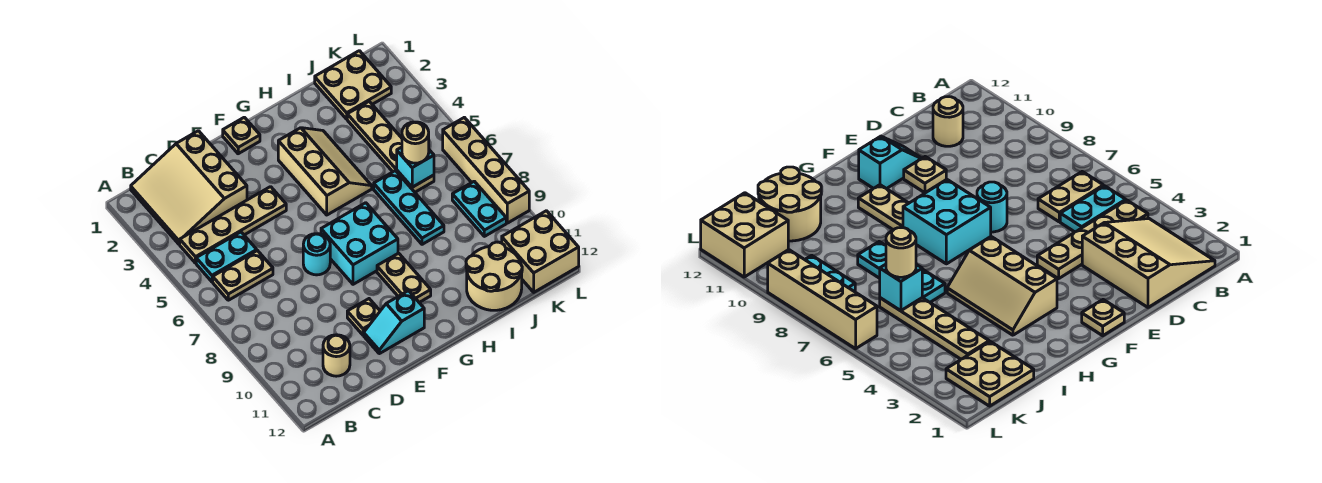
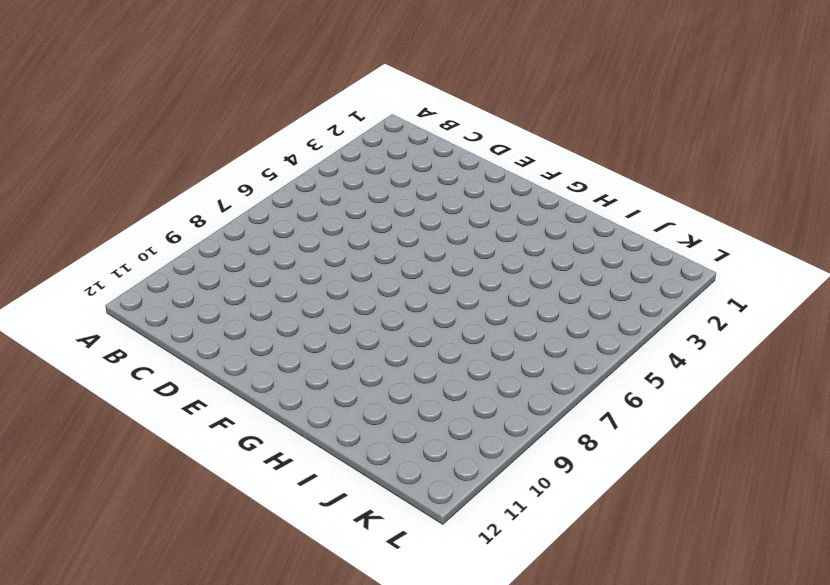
none -> tan 3x3 slope [131,131,247,244]
none -> tan 1x4 plate [180,187,286,263]
none -> cyan 1x2 plate [196,232,257,282]

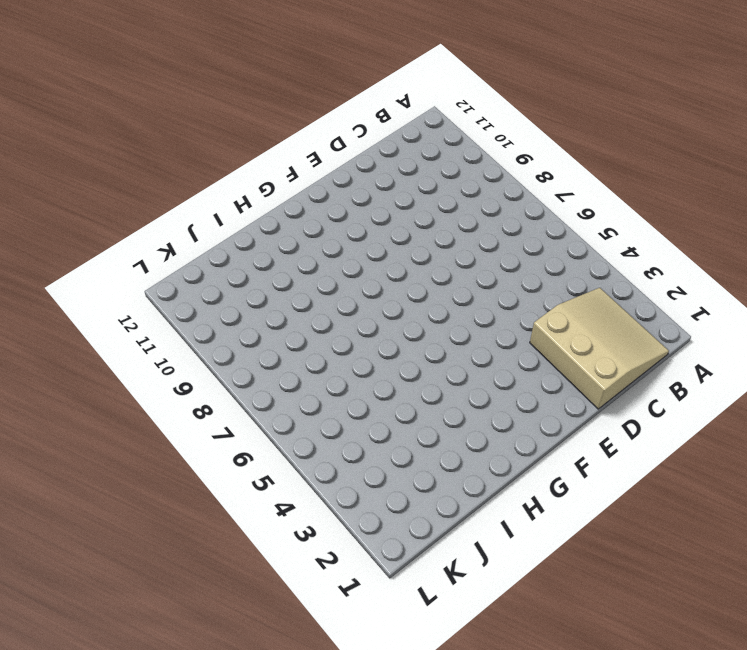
none -> tan 1x4 plate [180,187,286,263]
none -> cyan 1x2 plate [196,232,257,282]
none -> tan 1x2 plate [213,251,273,300]

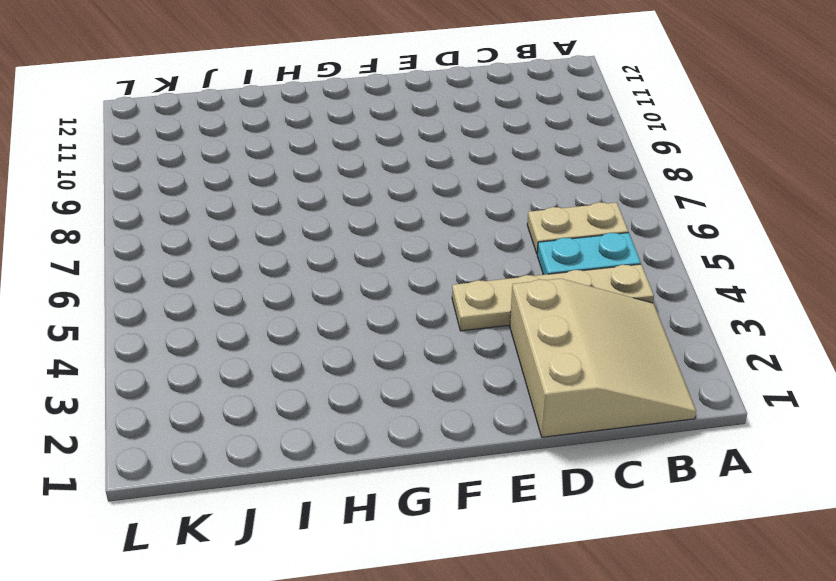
none -> tan 1x1 round brick [323,335,350,376]
none -> cyan 1x1 round brick [303,234,330,275]
none -> tan 1x1 plate [347,299,380,335]

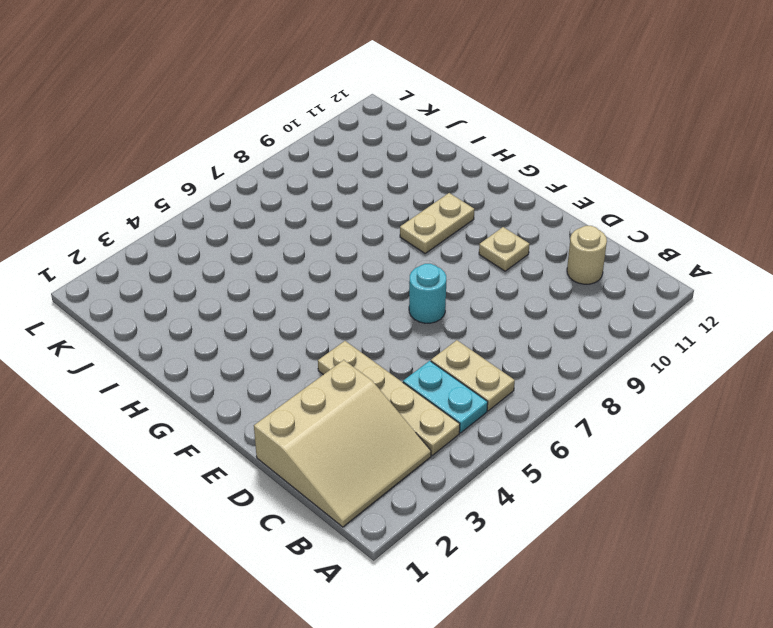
none -> cyan 1x2 slope [364,291,424,354]
none -> tan 1x1 plate [223,117,260,154]
none -> cyan 2x2 brick [321,203,398,284]

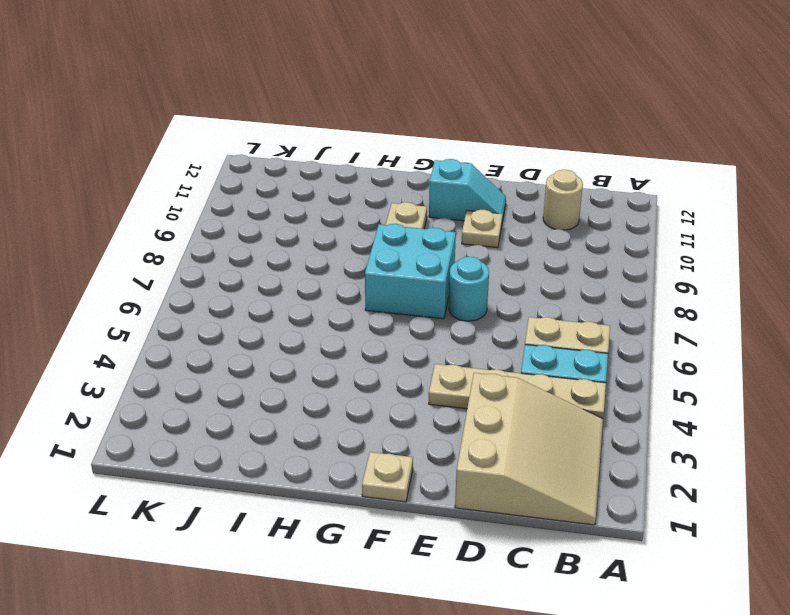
none -> tan 2x3 slope [278,128,372,215]
none -> cyan 1x3 plate [374,171,444,244]
none -> tan 2x2 round brick [466,242,522,310]

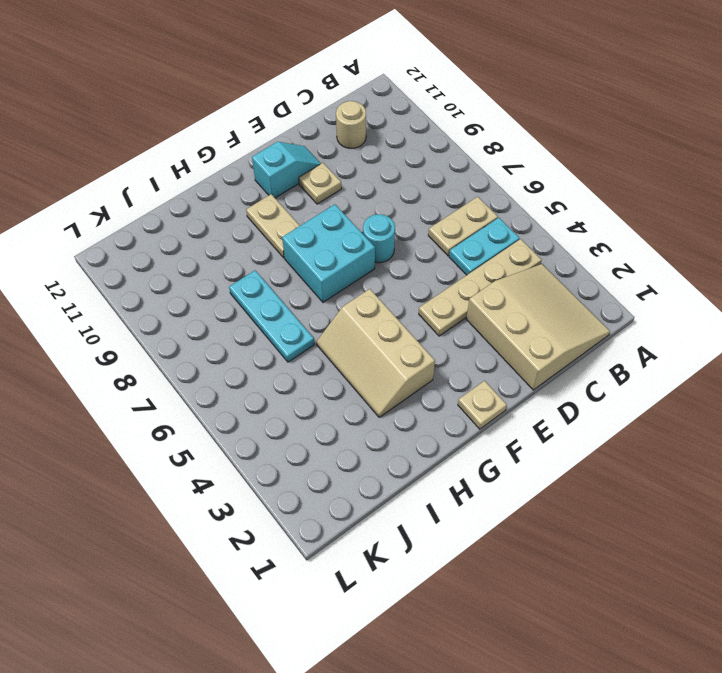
none -> tan 2x2 round brick [466,242,522,310]
none -> tan 2x2 plate [315,51,391,119]
none -> tan 1x4 plate [347,102,434,192]

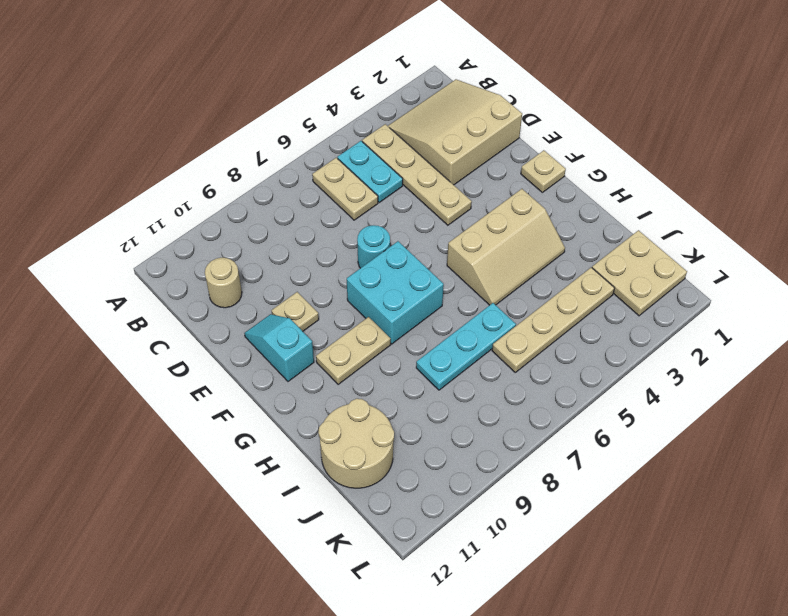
none -> cyan 1x2 plate [452,181,506,236]
none -> tan 2x2 brick [502,211,579,292]
none -> tan 1x4 brick [443,117,529,223]

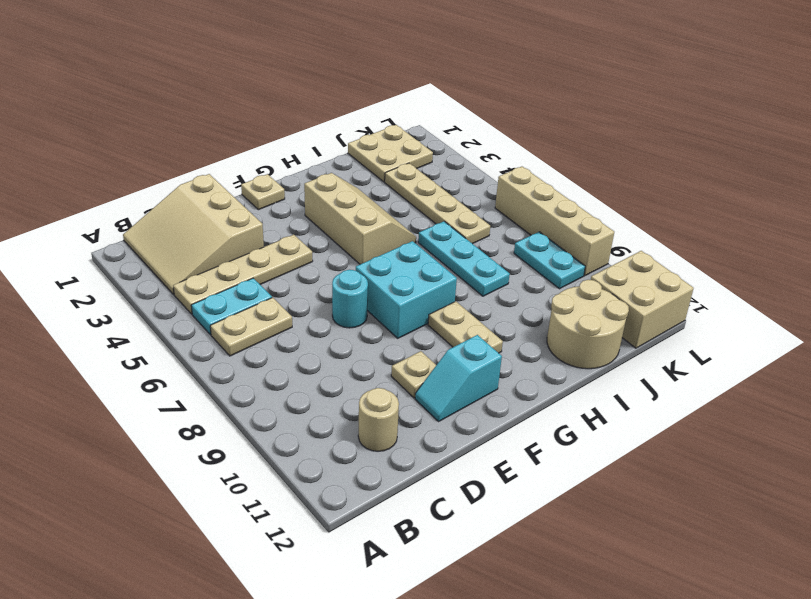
none -> cyan 1x1 brick [397,147,434,187]
none -> tan 1x1 round brick [402,122,429,163]

